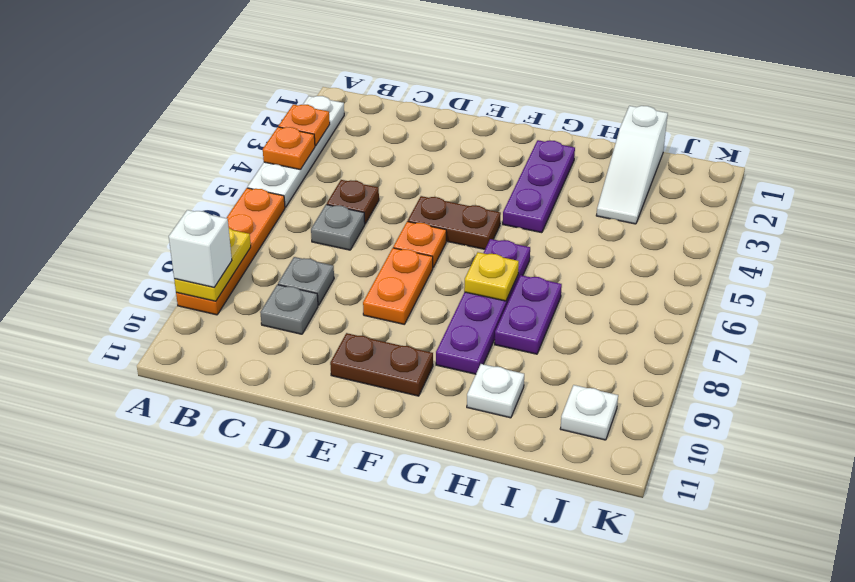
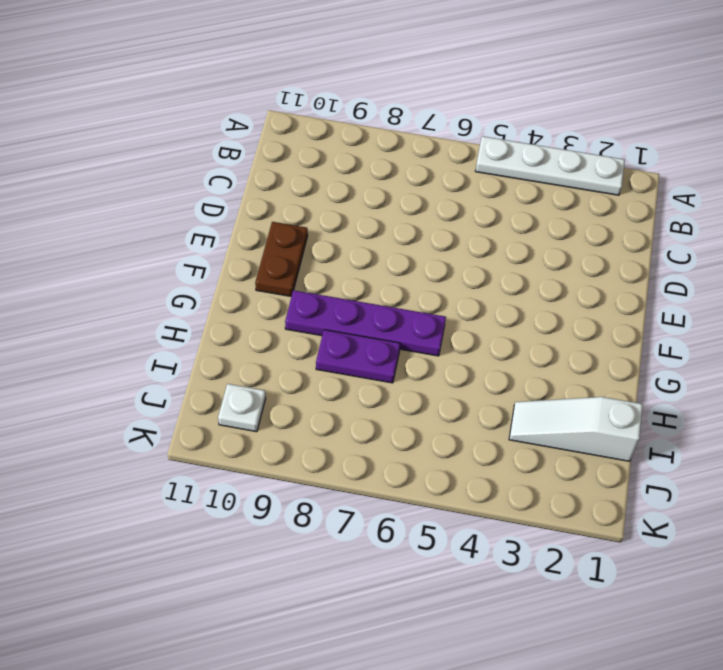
none -> orange 1x4 plate [176,188,285,315]
none -> brown 1x1 plate [327,180,379,224]
none -> grey 1x1 plate [311,205,365,250]

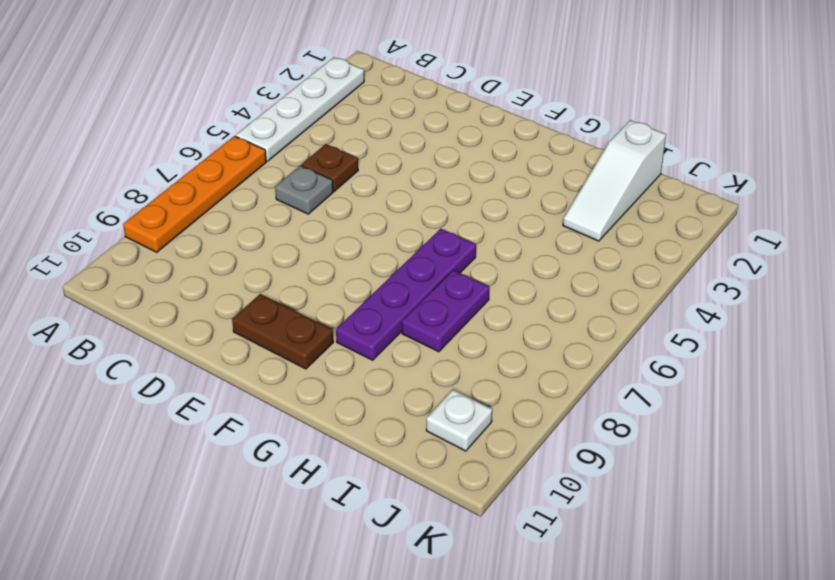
none -> grey 1x1 plate [278,257,334,305]
none -> grey 1x1 plate [260,285,318,334]
none -> brown 1x2 plate [408,196,501,249]

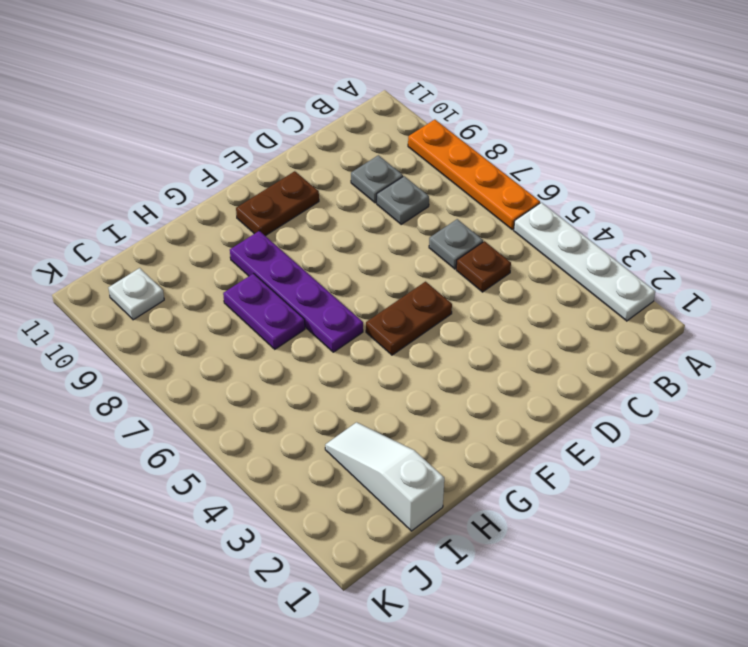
none -> orange 1x1 plate [393,221,446,267]
none -> orange 1x2 plate [363,248,433,324]
none -> purple 1x3 plate [503,140,575,233]

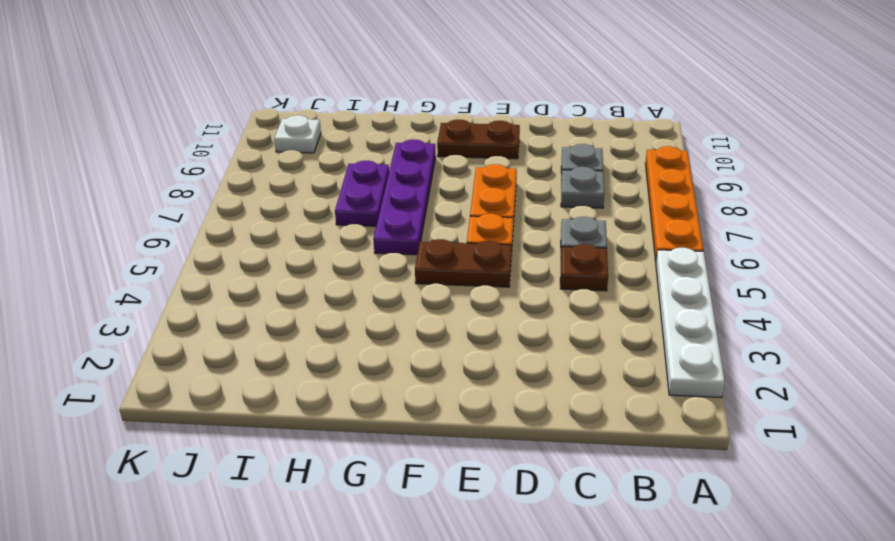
none -> purple 1x3 plate [503,140,575,233]
none -> white 1x1 plate [467,364,524,418]
none -> white 1x3 slope [596,106,668,224]

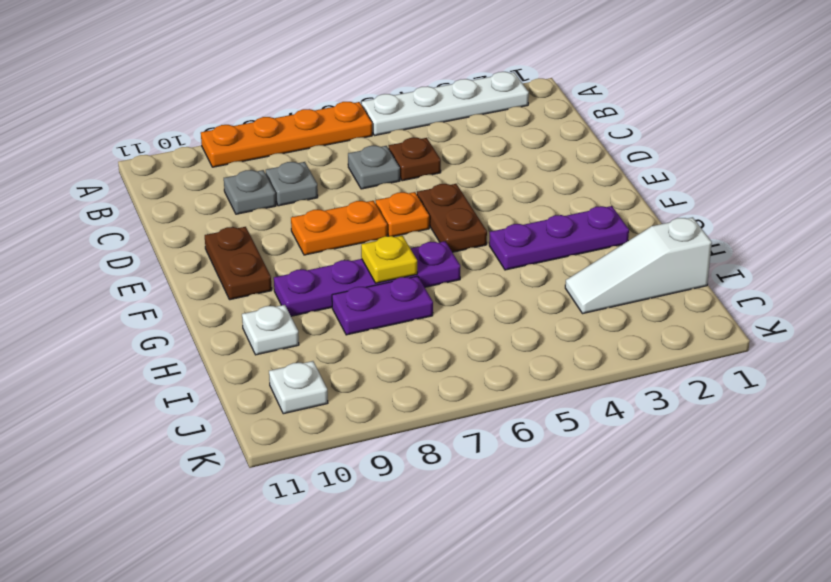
none -> orange 1x1 plate [279,105,330,146]
none -> orange 1x1 plate [263,127,315,170]
none -> yellow 1x2 plate [174,228,251,301]

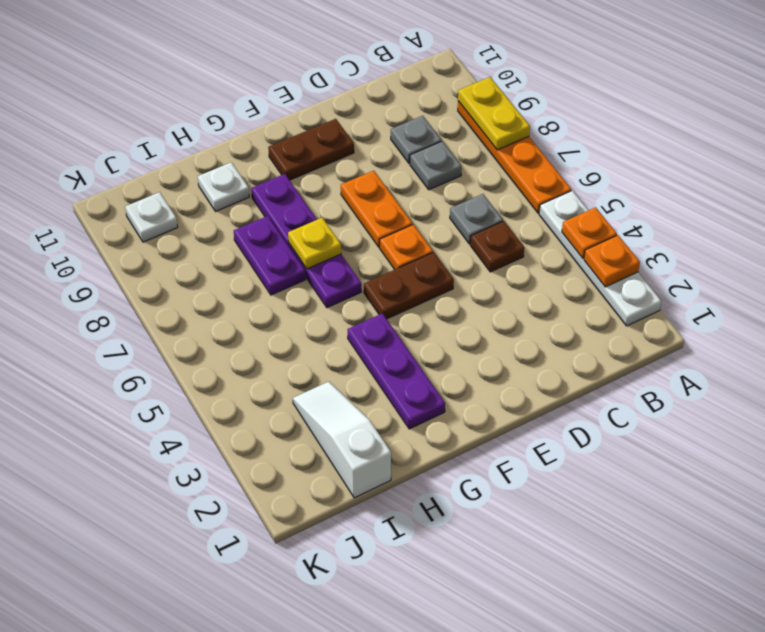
none -> white 1x1 brick [169,210,232,287]

